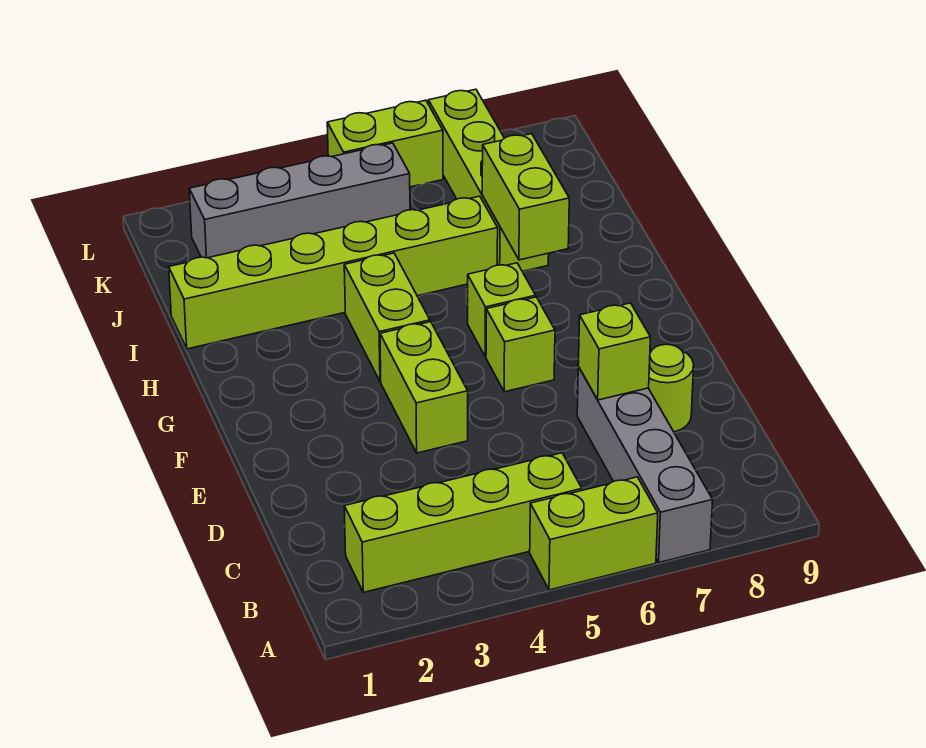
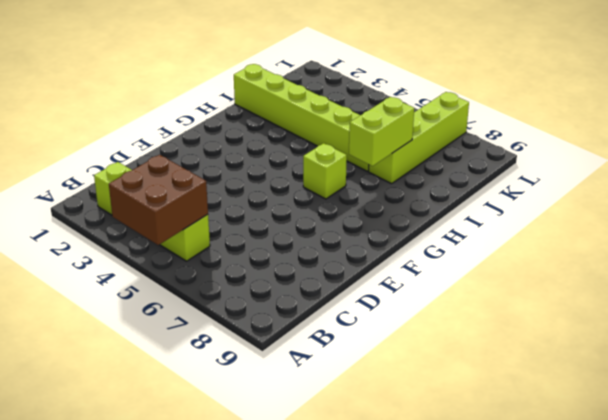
brown 2x2 brick [109,155,208,245] -> none
none -> lime 1x2 brick [530,477,658,590]
none -> grey 1x4 brick [577,367,713,562]
none -> lime 1x1 round brick [649,344,694,432]

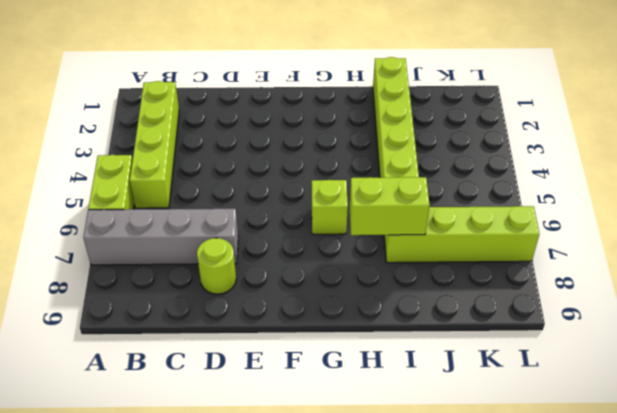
none -> lime 1x2 brick [380,322,468,453]
none -> lime 1x1 brick [486,297,555,392]
none -> lime 1x2 brick [344,253,430,382]

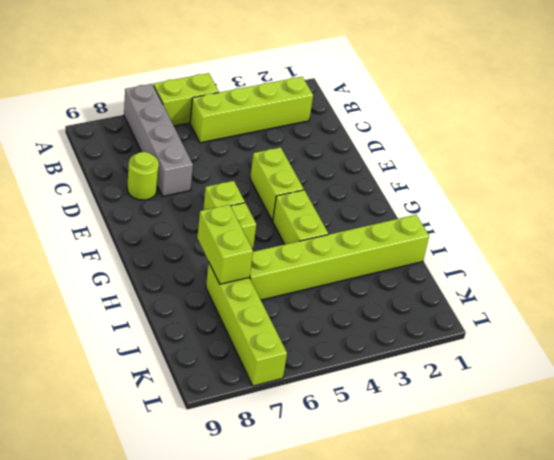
none -> grey 1x4 brick [189,143,410,258]
none -> lime 1x2 brick [327,100,443,187]
none -> lime 1x1 brick [578,303,650,400]

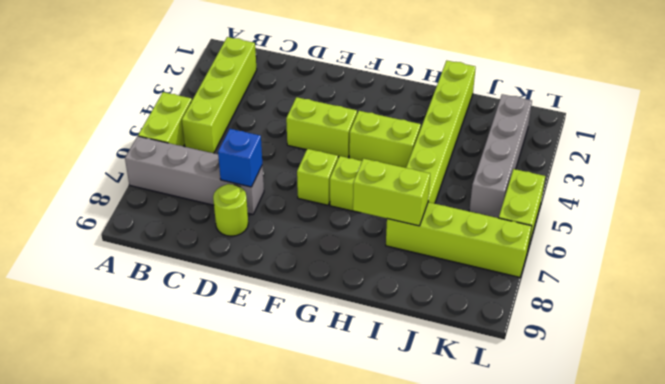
blue 1x1 brick [218,129,262,187] -> lime 1x1 brick [578,303,650,400]

